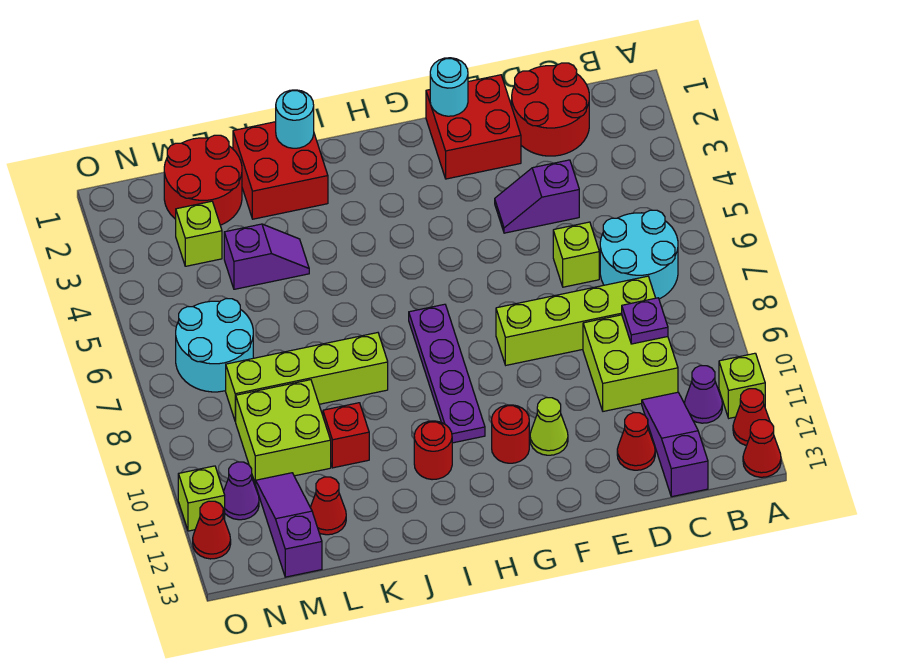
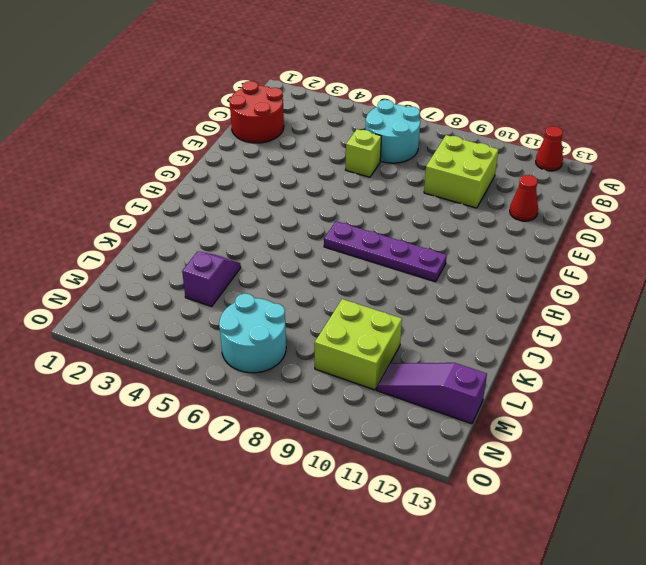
none -> lime 1x1 brick [719,353,765,418]
none -> red 1x1 cone [743,420,781,477]
none -> purple 1x1 cone [685,366,722,423]
none -> lime 1x4 brick [496,276,655,365]

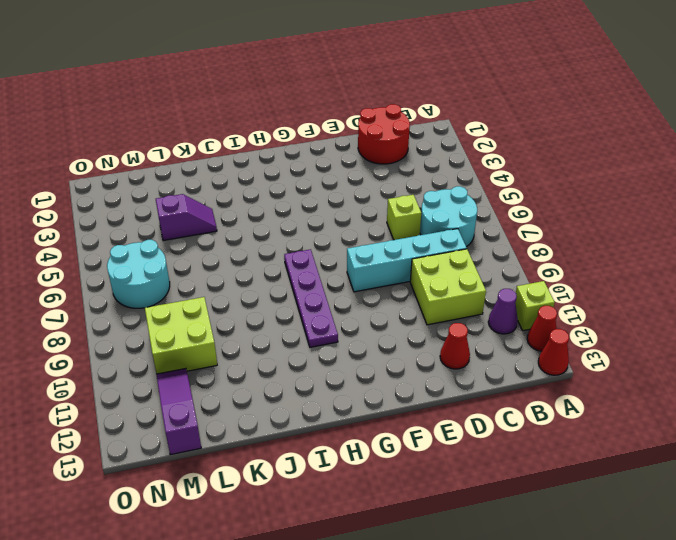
cyan 1x4 brick [347,229,467,292] -> lime 1x4 brick [496,276,655,365]
none -> purple 1x3 slope [642,392,708,497]
none -> purple 1x2 slope [495,160,579,233]
none -> red 2x2 brick [426,75,521,179]
none -> lime 1x1 cone [530,398,568,455]

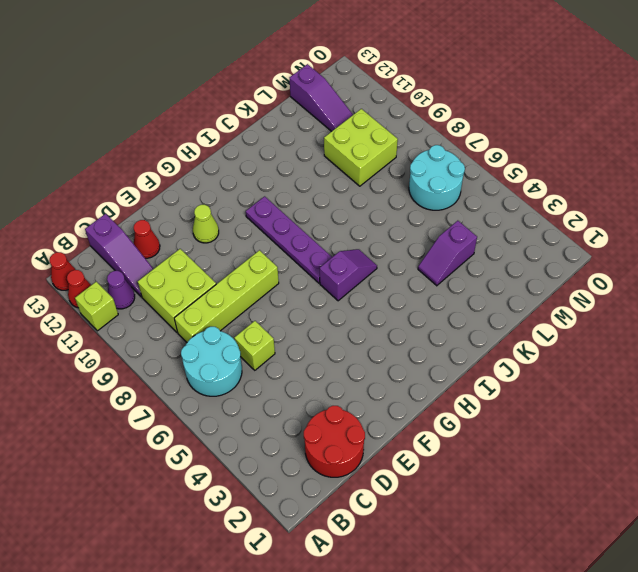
purple 1x2 slope [320,249,377,301] -> purple 1x2 slope moved to [495,160,579,233]
none -> red 2x2 brick [426,75,521,179]
none -> red 1x1 round brick [492,405,529,463]
none -> red 1x1 round brick [414,421,452,480]
none -> red 2x2 brick [233,122,328,219]

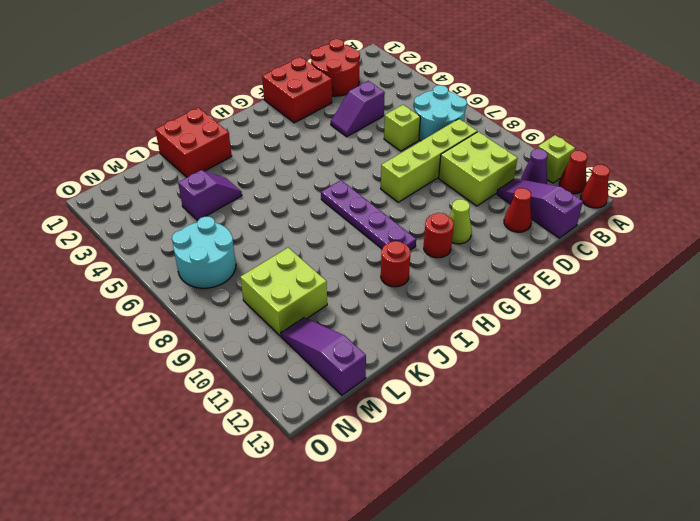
none -> lime 1x4 brick [226,333,388,421]
none -> red 1x1 brick [323,403,369,468]
none -> red 2x2 round brick [164,135,242,225]
none -> red 1x1 cone [310,477,346,535]

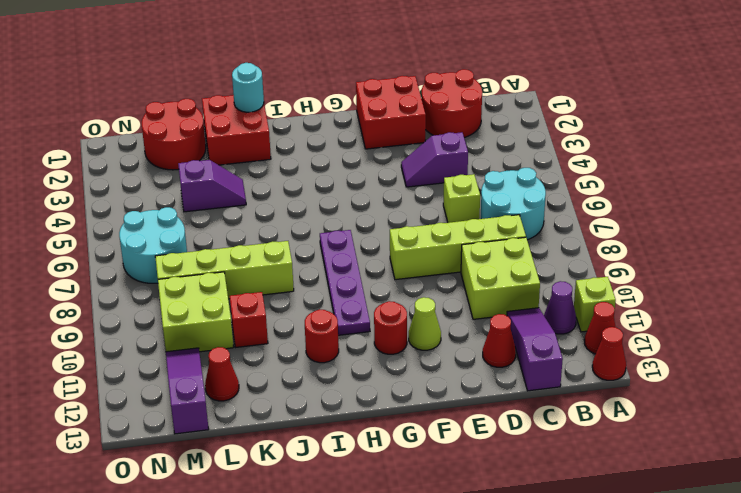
none -> lime 1x1 brick [176,201,222,266]
none -> purple 1x1 cone [224,462,259,520]
none -> lime 1x1 brick [178,466,225,531]
none -> red 1x1 cone [193,501,231,559]

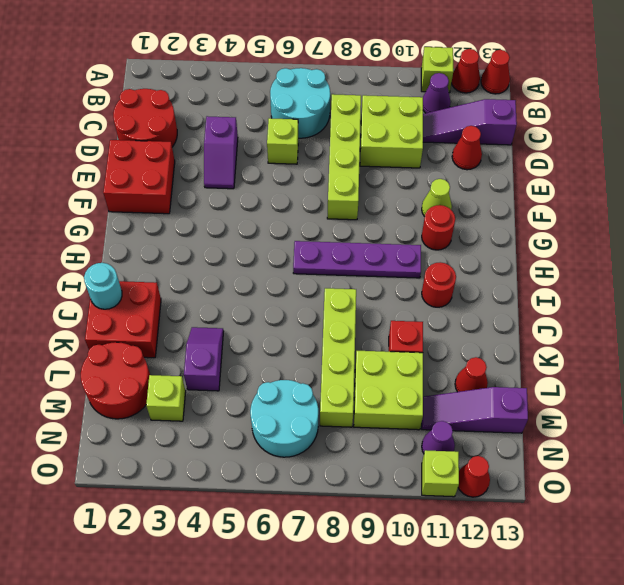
none -> purple 1x1 plate [622,298,668,344]
none -> cyan 1x1 round brick [430,58,468,116]

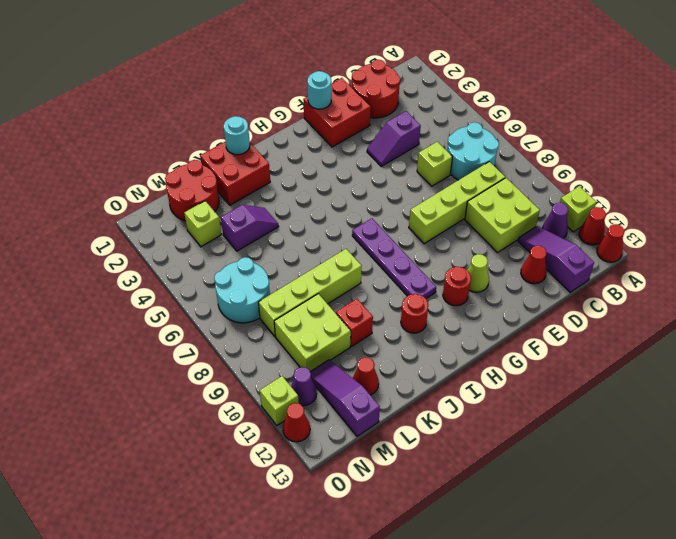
none -> purple 1x1 plate [622,298,668,344]

